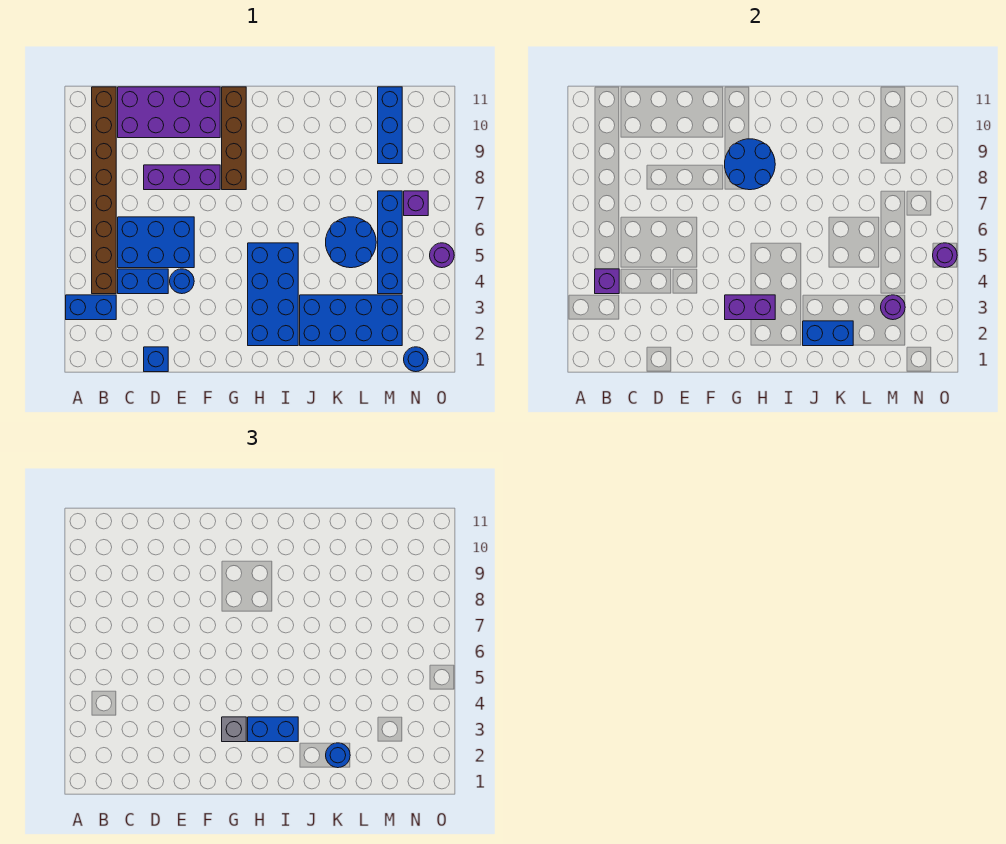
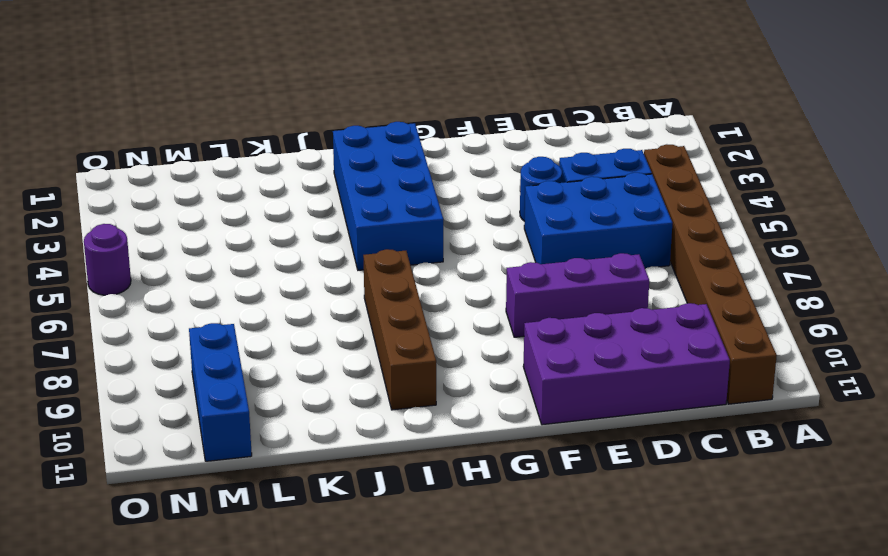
brown 1x4 brick [363,249,436,410] -> brown 1x4 brick moved to [222,87,246,190]
none -> blue 1x2 brick [66,295,116,320]
none -> blue 1x1 brick [144,347,168,372]
none -> blue 2x4 brick [300,295,402,346]

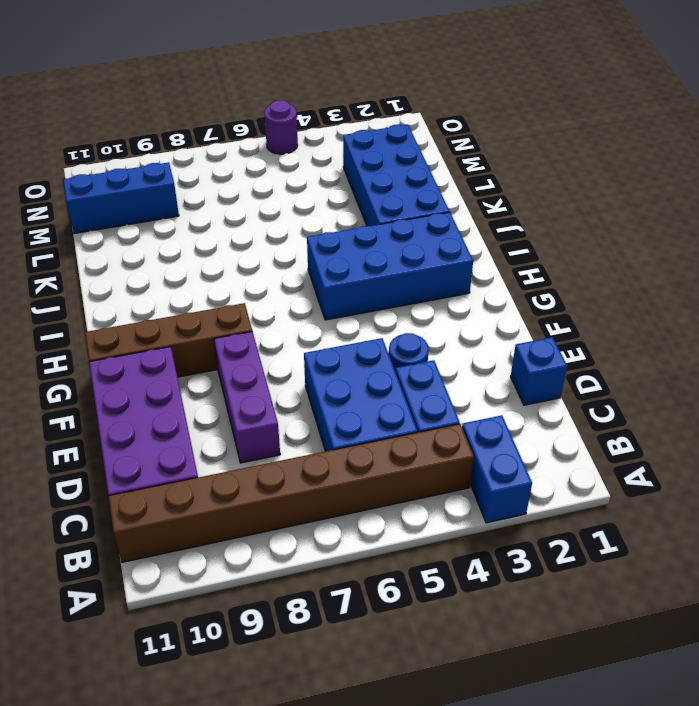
none -> blue 2x2 round brick [326,217,376,268]
none -> blue 1x4 brick [378,191,402,294]
none -> blue 1x1 round brick [404,347,428,372]

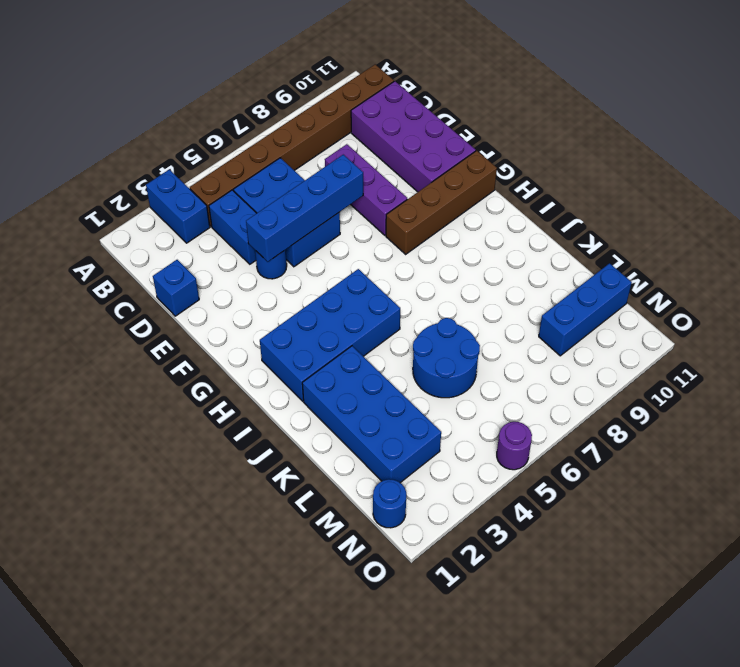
blue 1x4 brick [246,155,363,262] -> blue 1x4 brick moved to [378,191,402,294]
none -> purple 1x1 brick [404,191,428,216]
none -> purple 1x1 brick [595,269,619,294]
none -> purple 1x2 brick [725,295,775,320]

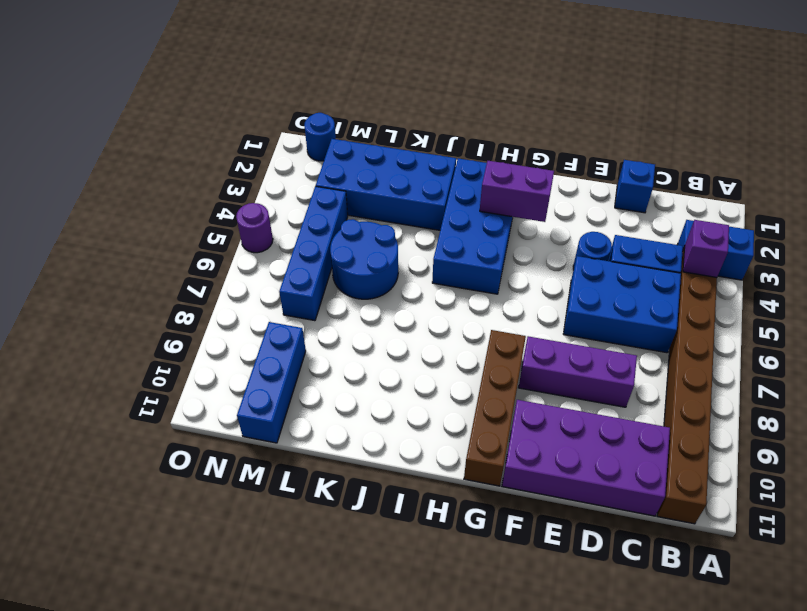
none -> purple 1x1 brick [404,191,428,216]
none -> blue 2x2 round brick [725,139,775,190]
none -> blue 1x2 brick [803,321,853,346]

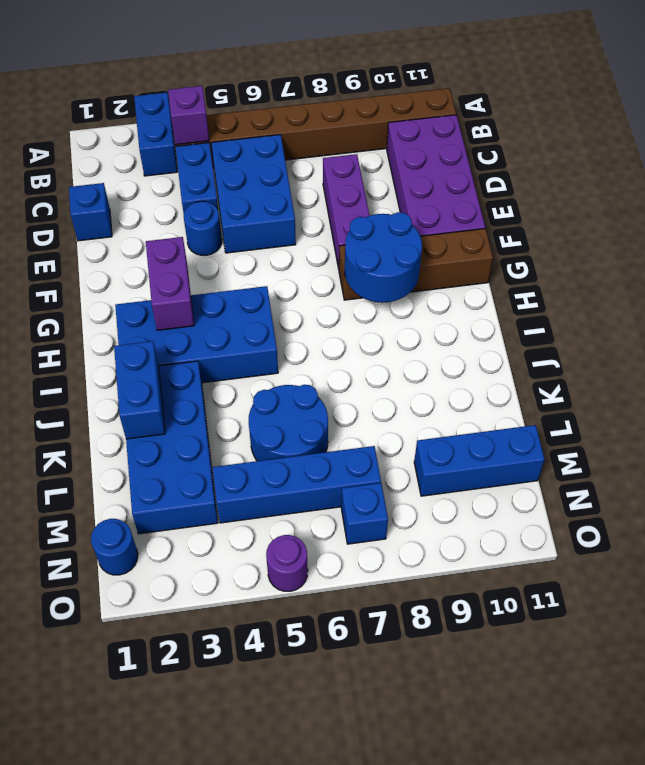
blue 1x1 brick [341,483,388,544] -> purple 1x1 brick [404,191,428,216]
none -> purple 1x1 round brick [881,295,905,320]
none -> purple 1x1 round brick [933,243,957,268]
none -> grey 1x1 brick [222,717,246,742]

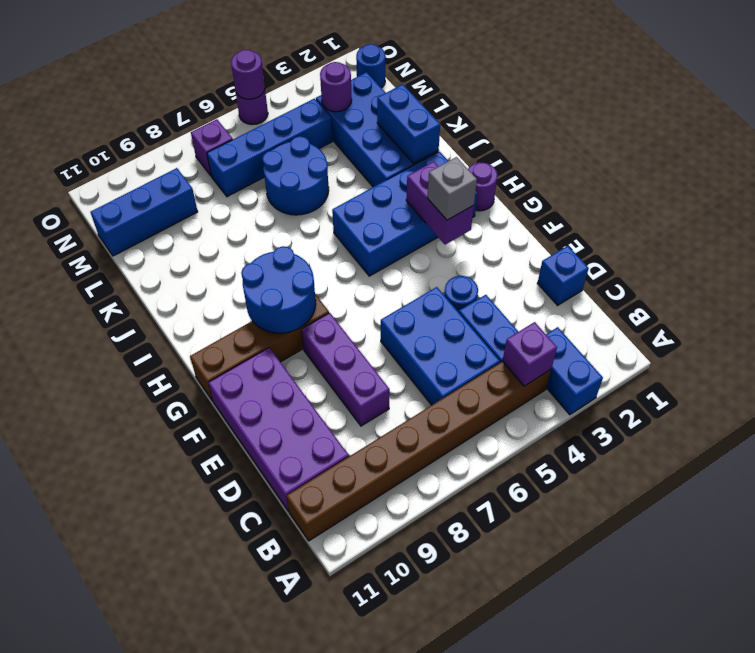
purple 1x1 round brick [468,163,498,211] -> none
none -> blue 1x2 brick [248,717,298,742]
none -> blue 1x1 round brick [326,743,350,768]

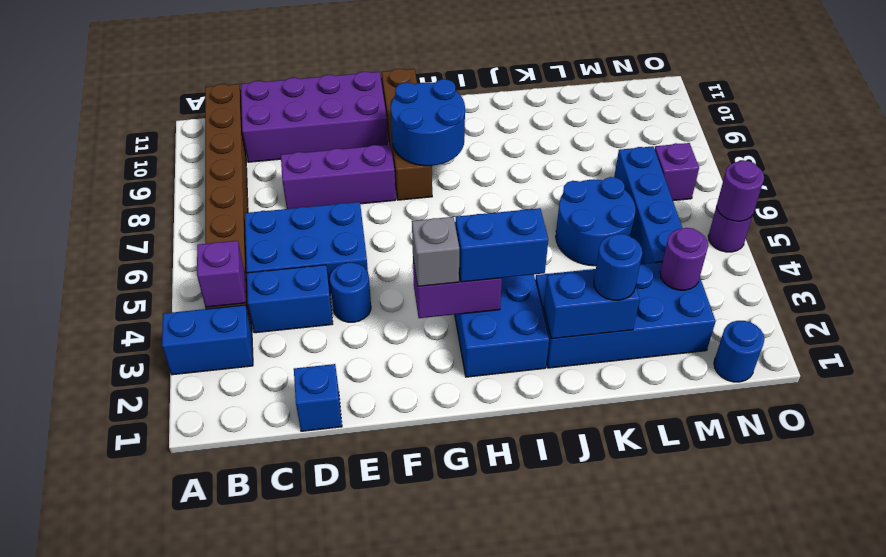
none -> blue 1x3 brick [378,87,402,164]

